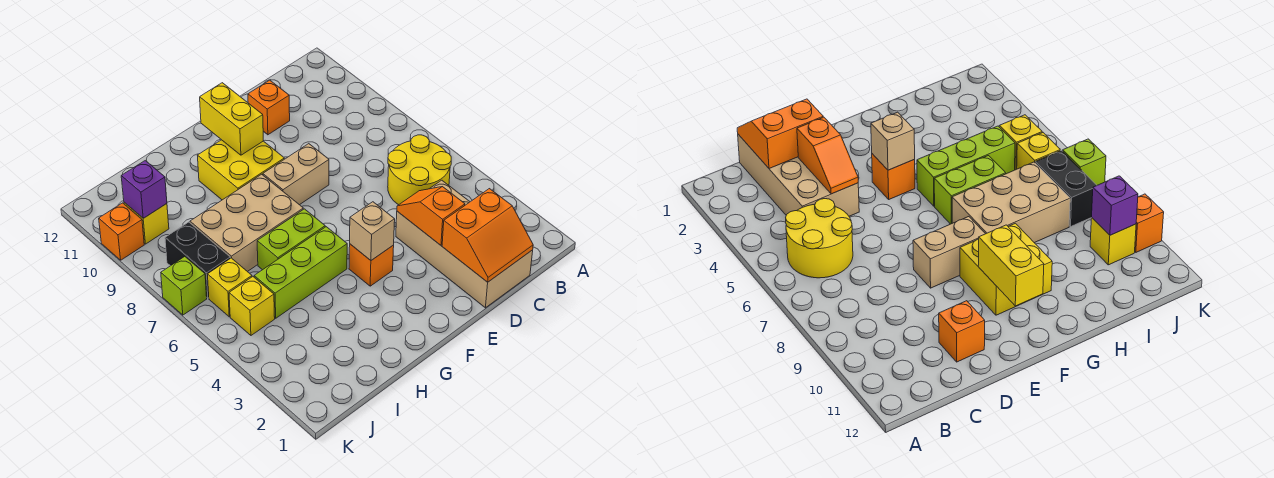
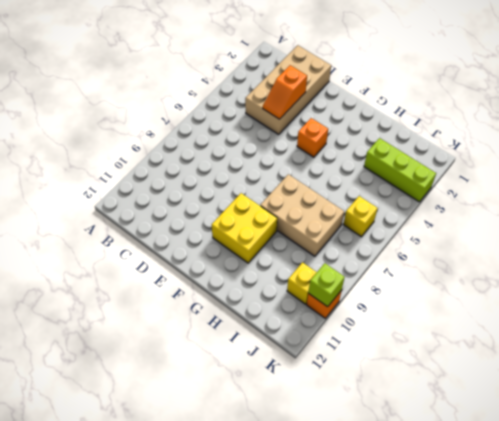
lime 1x3 brick [364,138,436,202] -> lime 1x3 brick moved to [254,227,347,318]
lime 1x1 brick [308,263,344,307] -> lime 1x1 brick moved to [161,257,207,315]
none -> yellow 2x2 round brick [388,135,451,205]
none -> orange 1x1 brick [248,80,290,135]
none -> tan 1x2 brick [263,144,329,205]

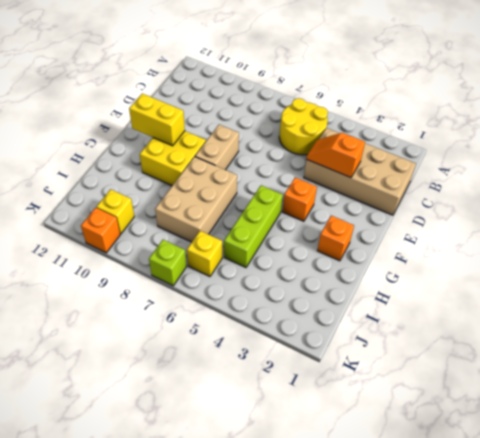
orange 1x1 brick [317,216,354,261] -> orange 1x1 brick moved to [248,80,290,135]
none -> lime 1x2 brick [257,209,325,270]
none -> yellow 1x1 brick [229,277,275,335]
none -> black 1x2 brick [165,222,230,298]

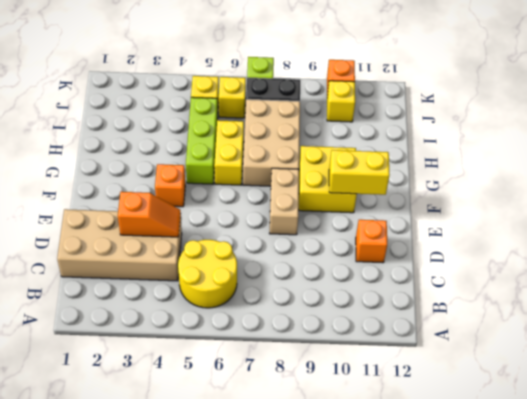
yellow 1x2 brick [214,120,244,185] -> lime 1x2 brick [257,209,325,270]
none -> orange 2x2 slope [442,189,533,282]
none -> tan 1x1 brick [350,202,395,260]
none -> purple 1x1 brick [121,161,167,218]

